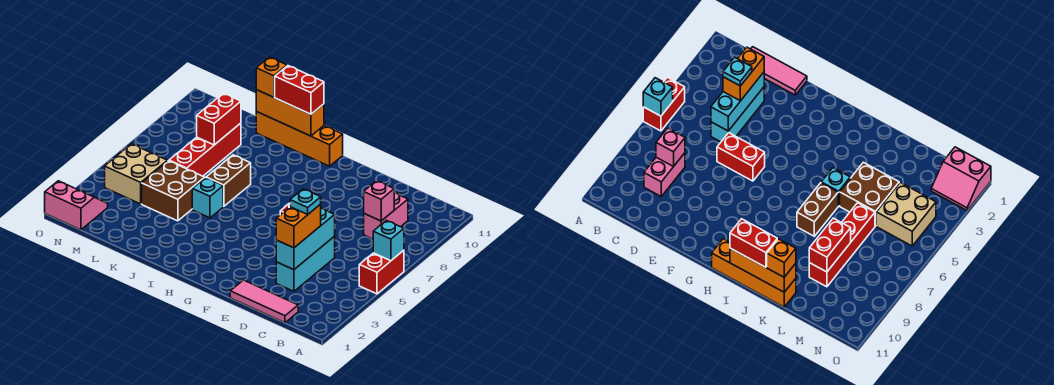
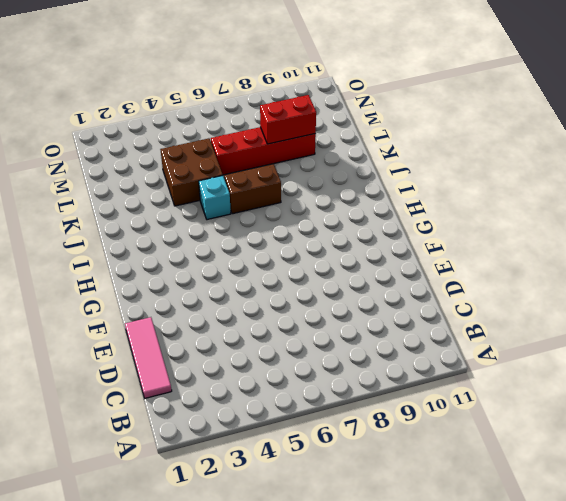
none -> red 1x2 brick [359,250,404,294]
none -> pink 1x2 brick [364,193,408,239]
none -> cyan 1x3 brick [276,237,335,291]

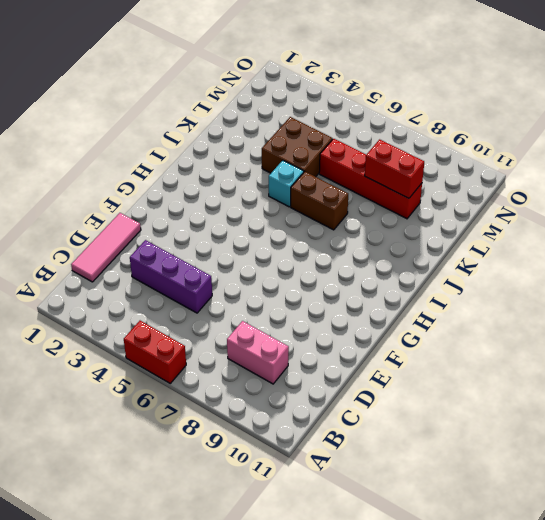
purple 1x3 brick [130,240,212,313] -> cyan 1x3 brick [276,237,335,291]
none -> red 1x2 brick [717,133,765,181]
none -> orange 1x4 brick [256,112,343,166]
none -> tan 2x2 brick [105,144,167,204]

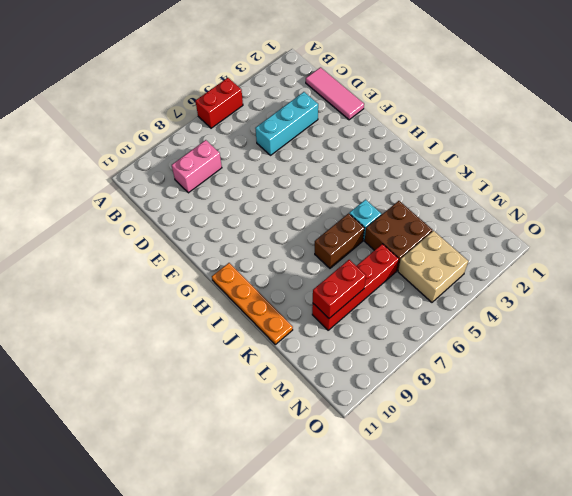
orange 1x4 plate [212,263,293,344] -> orange 1x4 brick [256,112,343,166]
none -> red 1x2 brick [717,133,765,181]
none -> pink 2x2 slope [45,181,108,230]
none -> cyan 1x1 brick [373,220,404,261]

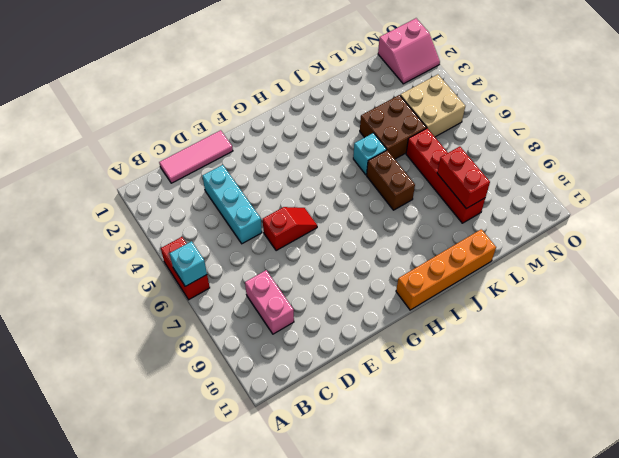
red 1x2 slope [263,207,317,251] -> red 1x2 brick [717,133,765,181]
none -> pink 1x1 brick [364,181,394,221]
none -> cyan 1x3 brick [276,208,335,270]
none -> orange 1x3 brick [256,90,324,136]

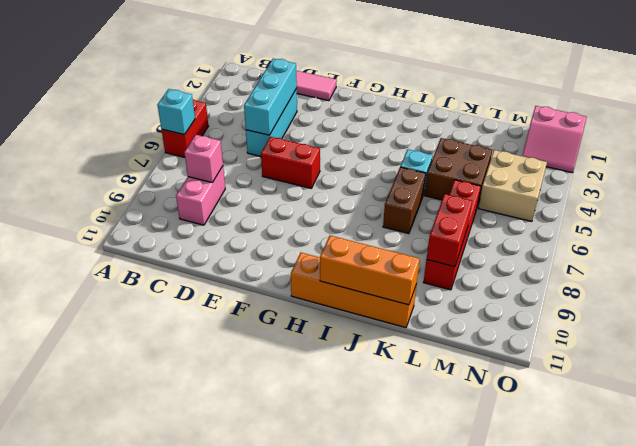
none -> orange 1x2 brick [276,204,321,248]
none -> red 1x2 brick [275,66,324,114]
none -> orange 1x1 brick [256,57,287,97]

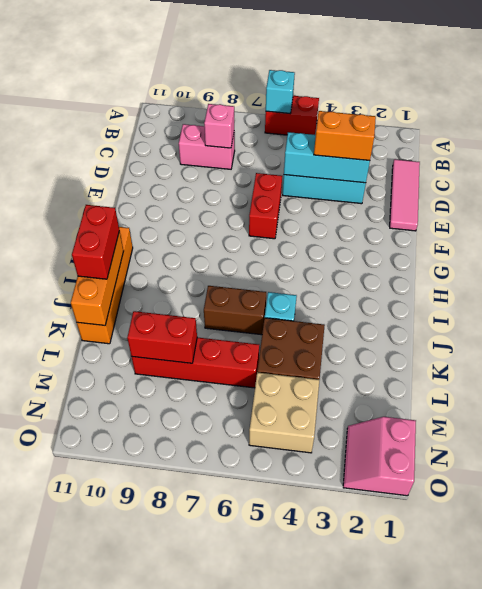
none -> orange 1x1 brick [256,57,287,97]
none -> cyan 1x1 plate [290,189,321,214]

